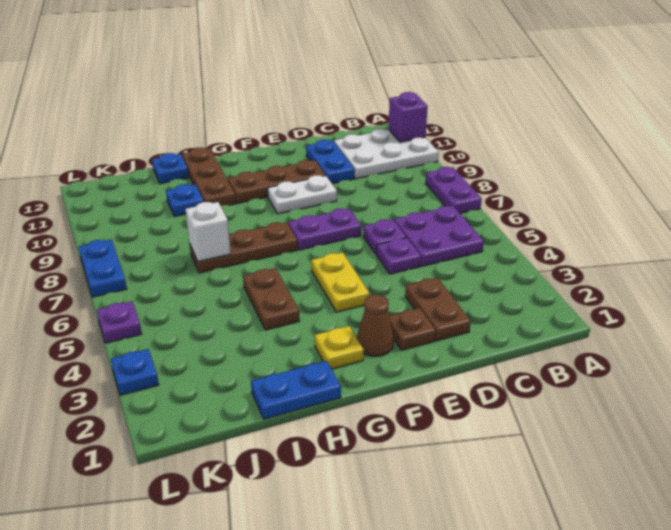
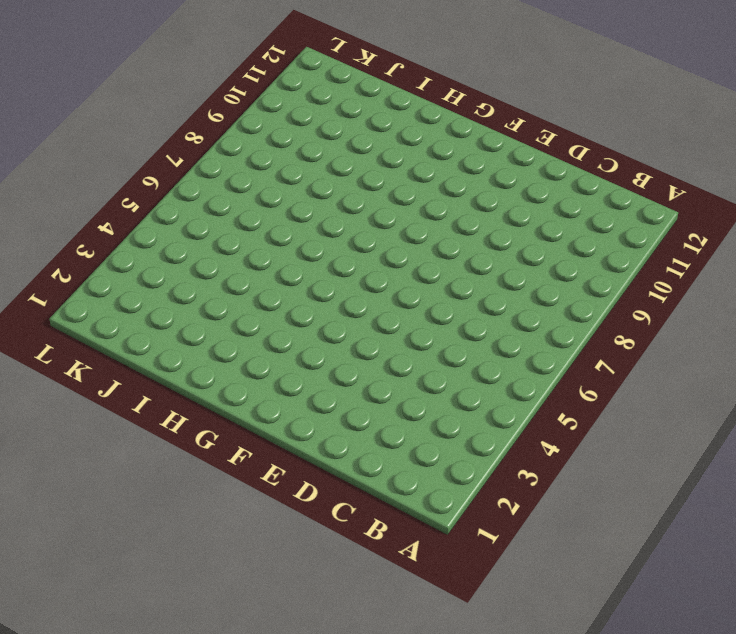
none -> purple 1x2 plate [426,167,482,213]
none -> white 2x3 plate [334,129,438,179]
none -> purple 2x2 plate [394,206,484,266]

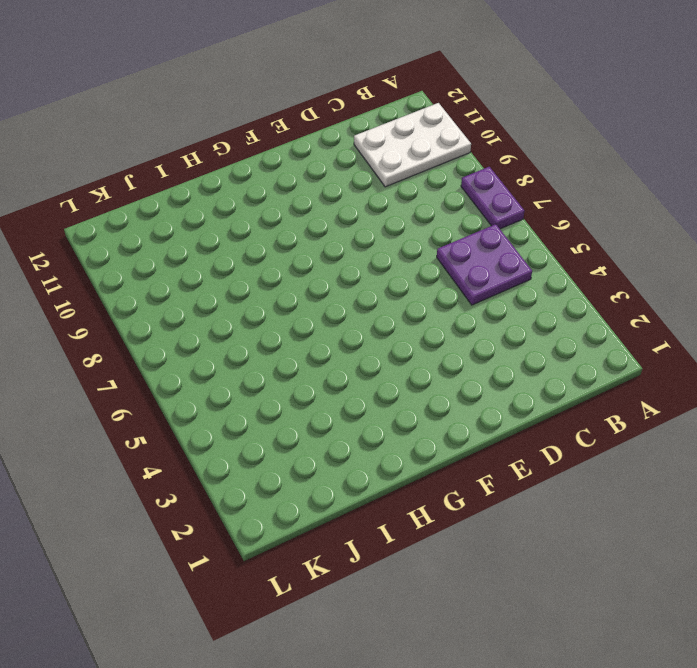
none -> brown 1x2 plate [405,277,471,341]
none -> purple 1x1 plate [376,238,421,274]
none -> purple 1x1 plate [363,219,406,254]

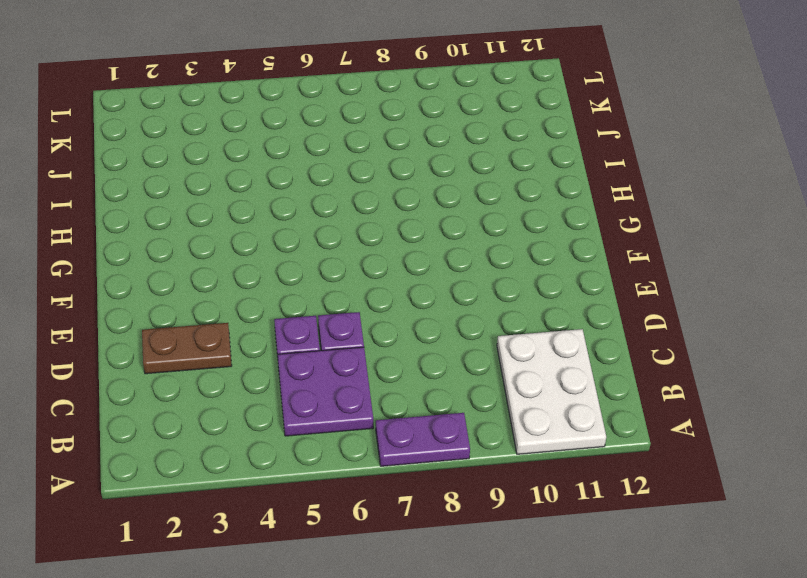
none -> blue 1x2 plate [306,140,355,184]
none -> brown 1x1 plate [389,308,436,350]
none -> purple 1x2 plate [288,209,361,250]

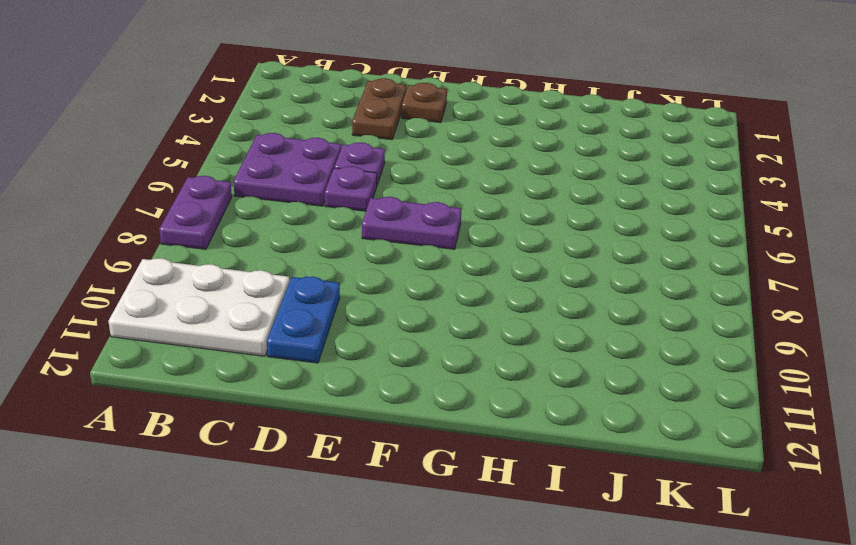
none -> white 1x2 plate [268,175,337,214]
none -> brown 1x3 plate [228,160,326,203]
none -> brown 1x1 cone [357,294,394,356]

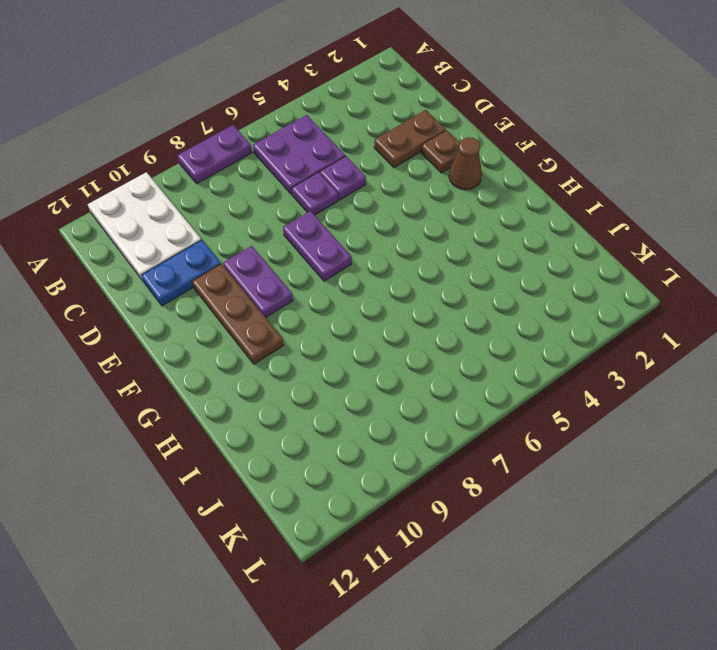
purple 1x2 plate [223,246,293,317] -> white 1x2 plate [268,175,337,214]
none -> yellow 1x2 plate [311,252,370,312]
none -> yellow 1x1 plate [315,326,364,369]
none -> brown 1x3 plate [190,222,298,273]

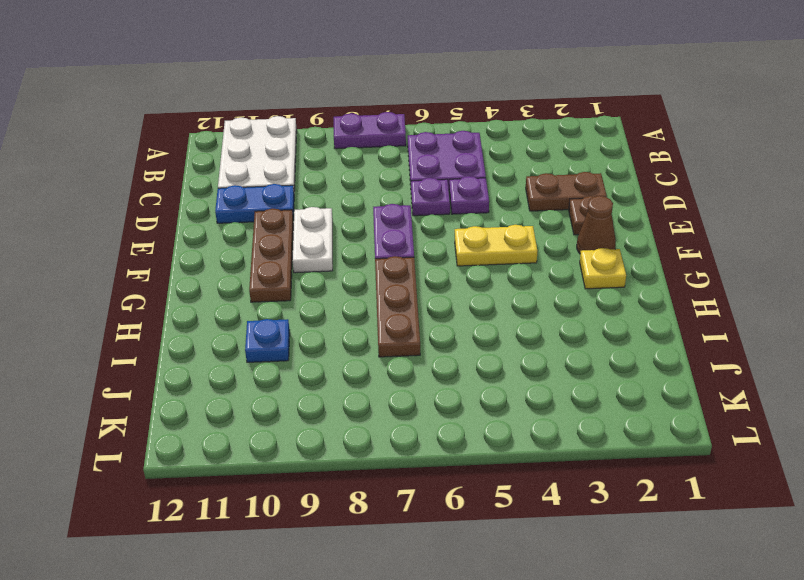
none -> blue 1x2 plate [251,361,341,419]
none -> brown 1x2 plate [243,268,300,330]
none -> brown 1x3 plate [182,147,236,206]

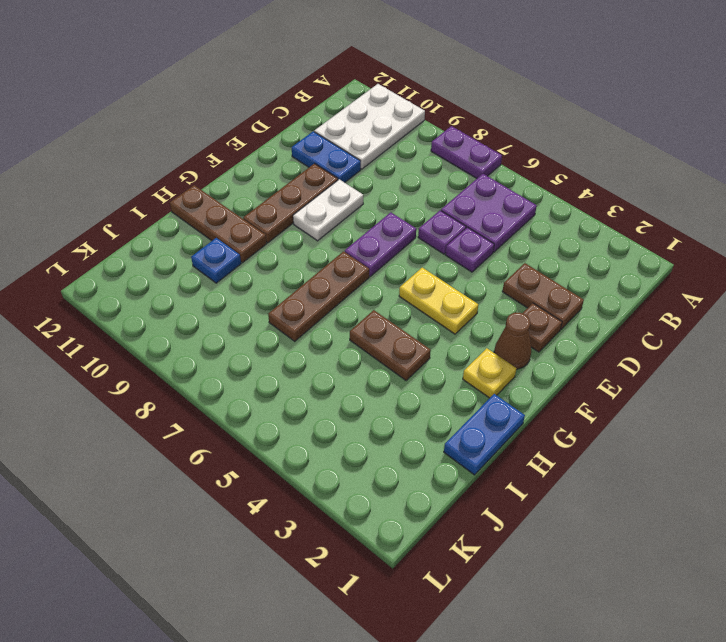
none -> blue 1x1 plate [152,153,189,184]
none -> blue 1x1 plate [111,349,159,395]
none -> purple 1x1 plate [97,301,142,343]

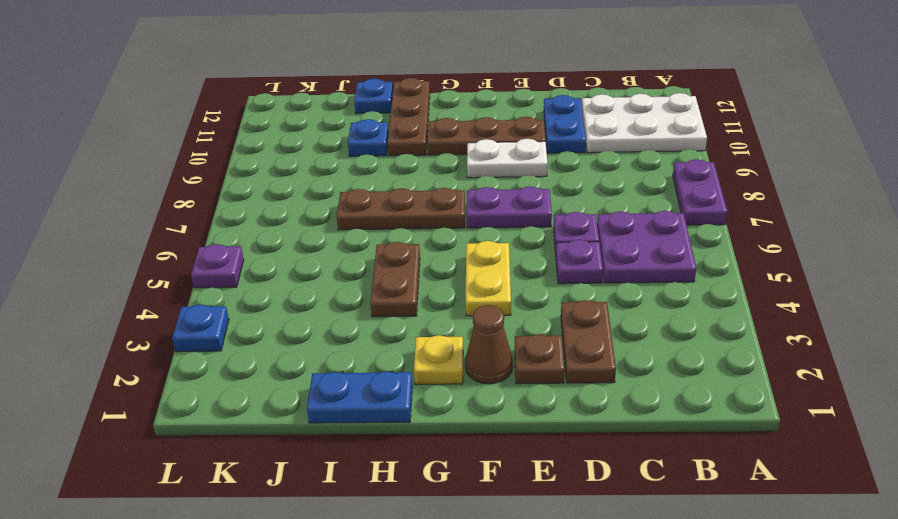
none -> blue 1x2 plate [79,239,127,297]
none -> purple 1x1 brick [389,92,428,142]
none -> white 1x1 brick [186,202,231,261]

